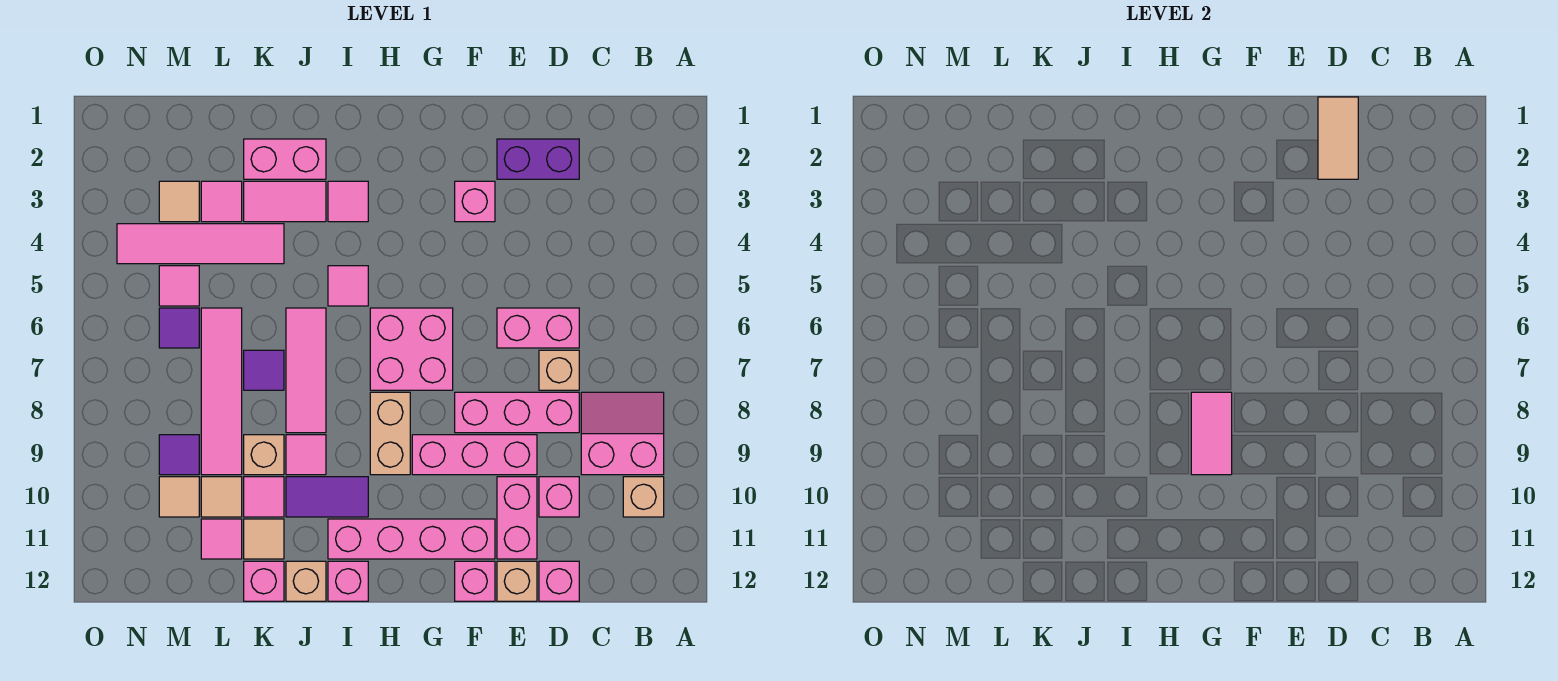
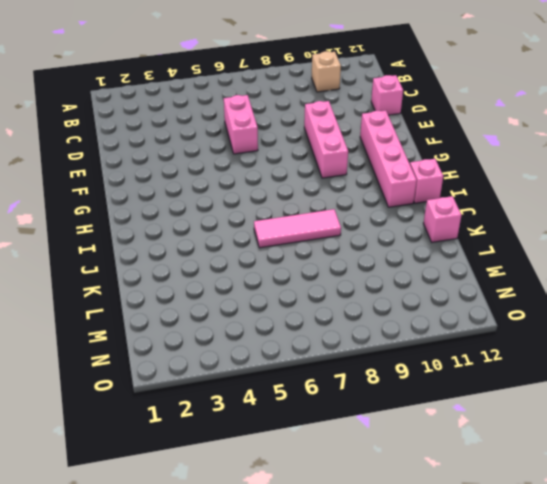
none -> pink 2x2 slope [581,392,664,475]
none -> purple 1x2 brick [497,139,579,179]
none -> tan 1x1 brick [539,350,579,390]
none -> pink 1x3 brick [455,392,579,433]

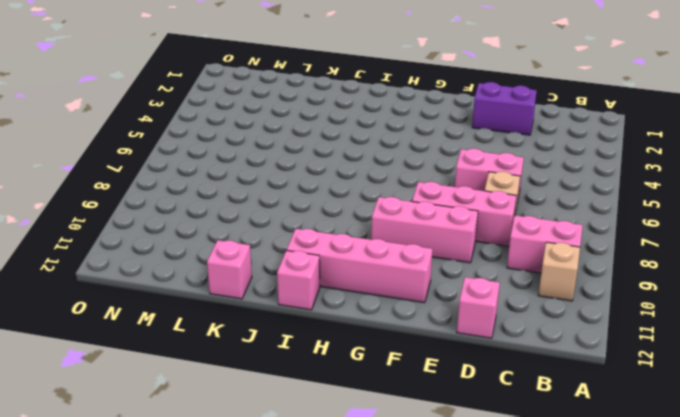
none -> pink 1x1 brick [539,477,579,517]
none -> pink 1x2 brick [497,477,537,559]
none -> tan 1x1 brick [497,561,537,601]
none -> pink 1x1 brick [455,181,495,222]

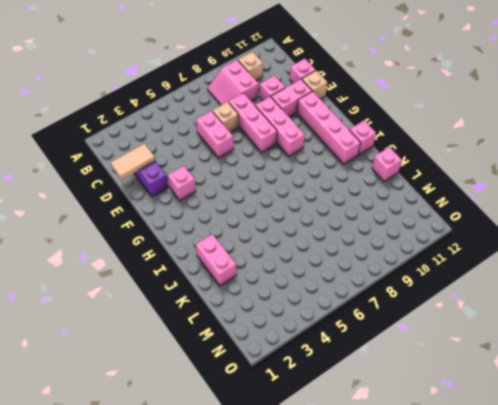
none -> pink 1x1 brick [455,561,495,601]
none -> pink 2x2 brick [370,308,453,390]
none -> tan 1x2 brick [370,392,410,475]
none -> pink 1x1 tile [328,181,368,222]

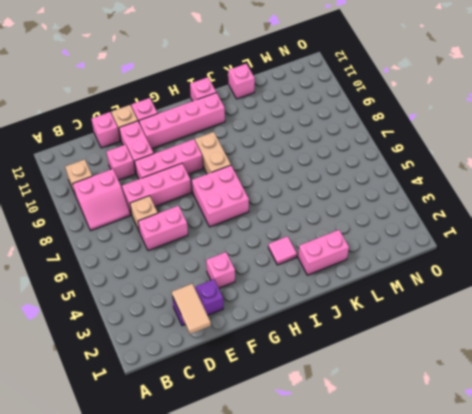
none -> pink 1x1 tile [328,266,368,306]
none -> purple 1x2 tile [286,477,368,517]
none -> pink 1x2 tile [244,181,326,222]
none -> pink 1x3 tile [286,308,326,433]

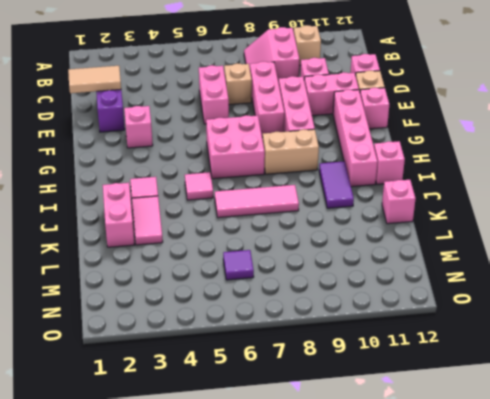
none -> pink 1x1 tile [286,435,326,475]
none -> tan 1x1 brick [286,561,326,601]
none -> pink 1x4 tile [117,224,284,264]
none -> purple 1x1 tile [244,350,284,390]

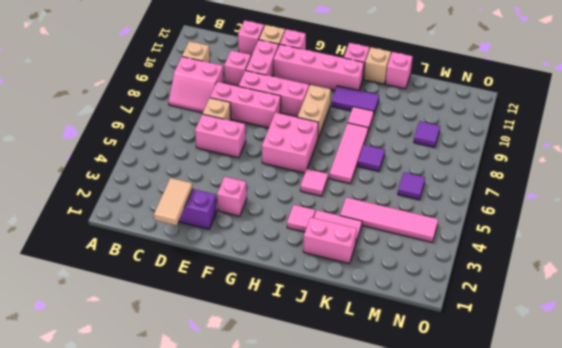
none -> tan 1x1 brick [244,435,284,475]
none -> pink 1x1 tile [244,477,284,517]
none -> tan 1x1 tile [244,519,284,559]
none -> pink 1x1 tile [201,181,242,222]

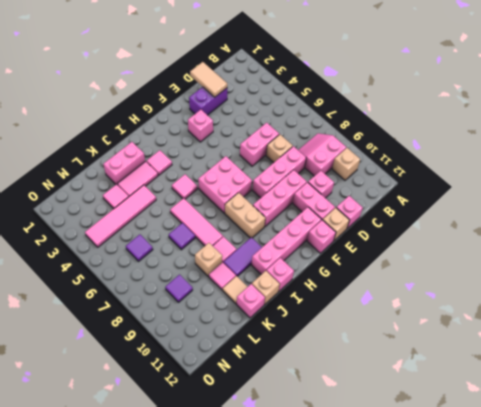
none -> pink 1x4 tile [201,308,242,475]
none -> tan 1x1 tile [201,477,242,517]
none -> pink 1x1 tile [201,519,242,559]
none -> tan 1x1 tile [159,181,199,222]

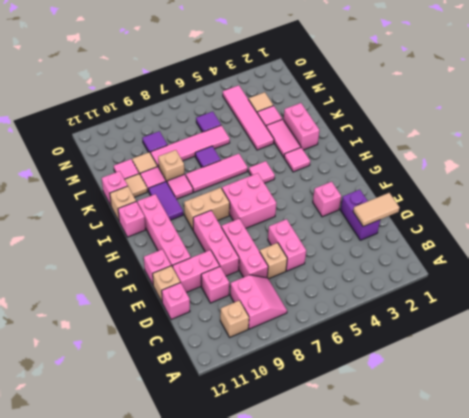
none -> pink 1x1 tile [159,266,199,306]
none -> tan 1x1 tile [159,477,199,517]
none -> pink 1x2 tile [1191,392,1232,475]

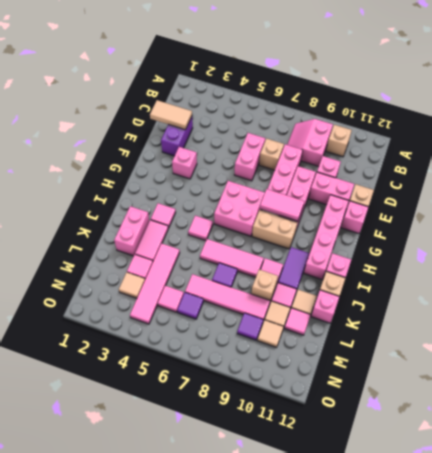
none -> pink 1x1 brick [539,561,579,601]

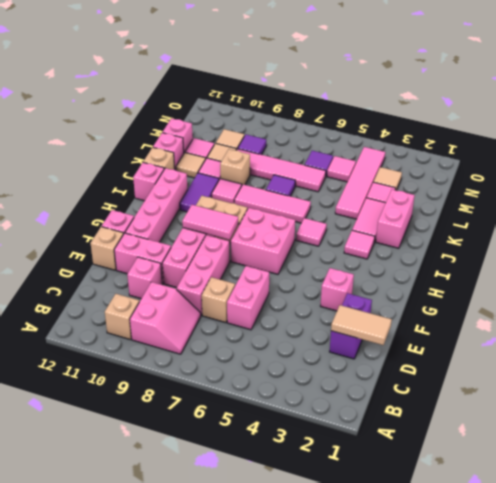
pink 1x1 brick [162,118,193,153] -> pink 1x1 brick moved to [539,561,579,601]

